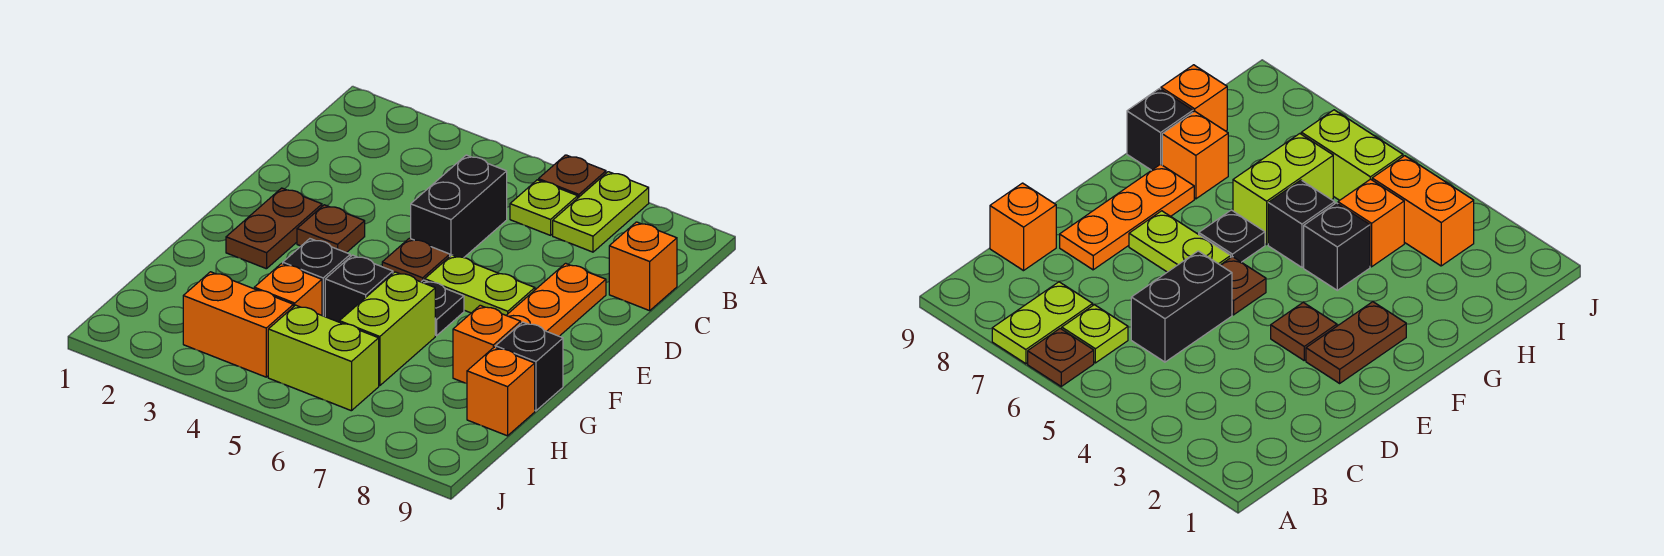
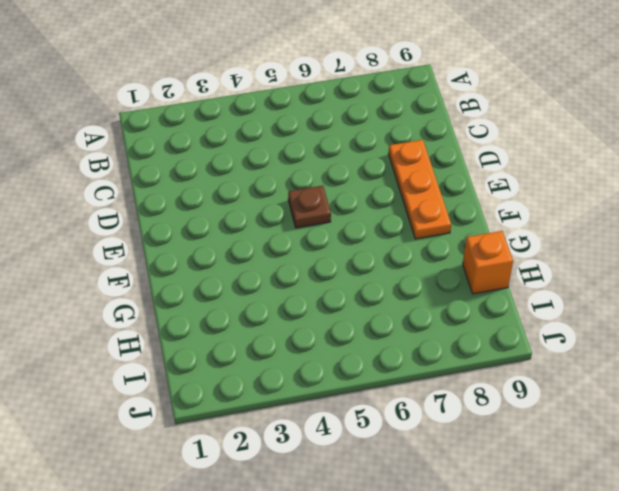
none -> brown 1x1 plate [539,155,606,198]
none -> lime 1x2 plate [553,172,649,252]
none -> lime 1x1 plate [510,180,578,235]

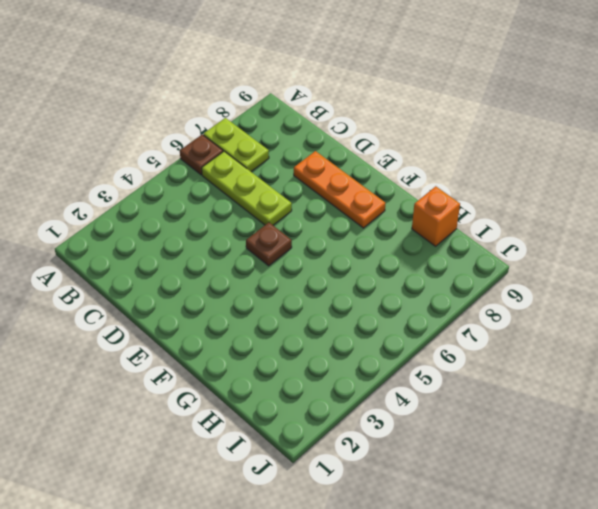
lime 1x3 plate [202,151,292,225] -> lime 1x1 plate [510,180,578,235]
none -> black 1x2 brick [411,155,507,258]
none -> orange 1x1 brick [609,222,677,311]
none -> brown 1x2 plate [226,188,322,269]

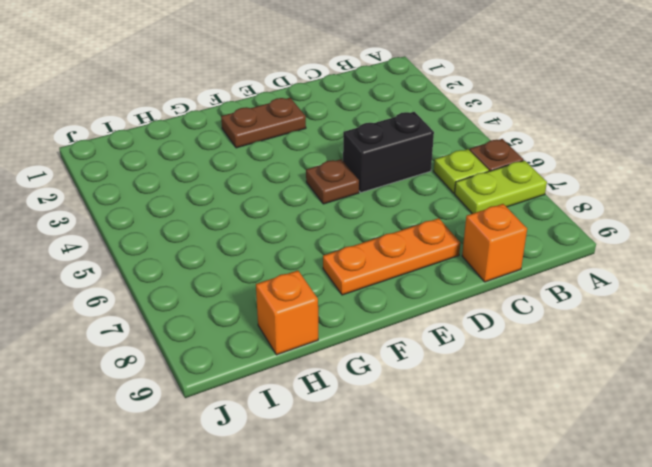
none -> brown 1x1 plate [297,205,365,253]
none -> lime 1x2 plate [425,255,535,315]
none -> black 1x1 plate [422,280,464,335]

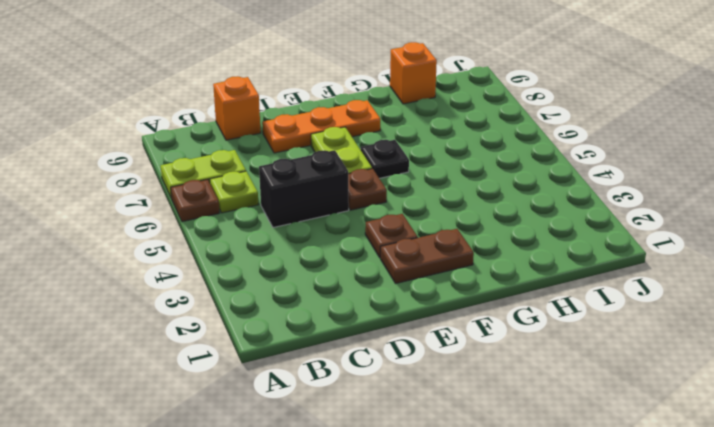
none -> black 1x1 brick [283,239,350,317]
none -> black 1x1 brick [325,255,393,322]
none -> lime 1x2 brick [339,272,435,386]

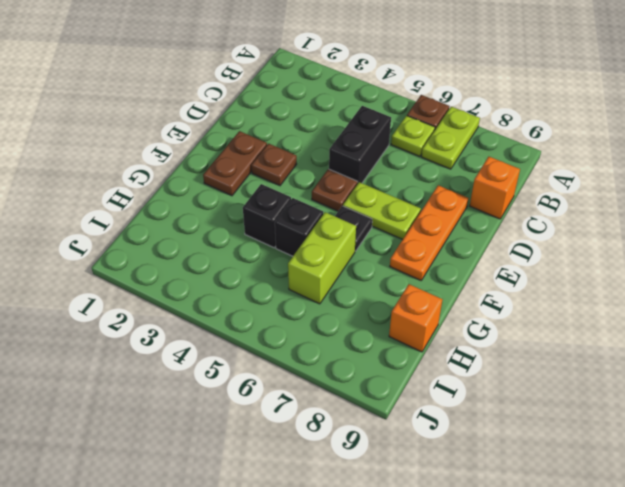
none -> orange 1x1 brick [453,305,521,383]
none -> black 1x1 brick [496,322,563,411]
none -> orange 1x1 brick [254,264,322,315]

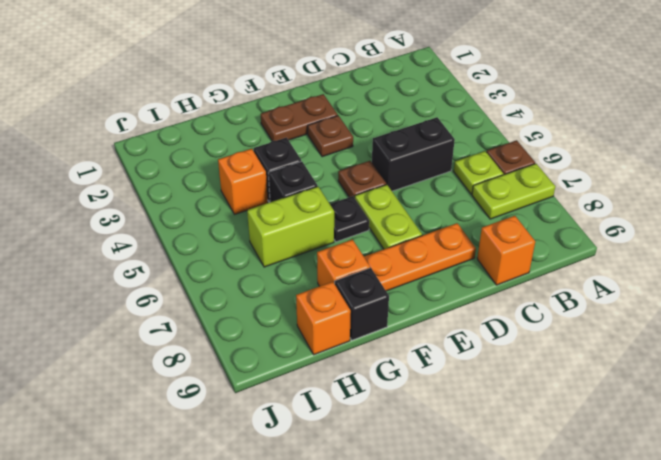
none -> orange 1x2 brick [183,272,293,377]
none -> lime 1x2 brick [268,305,379,411]

